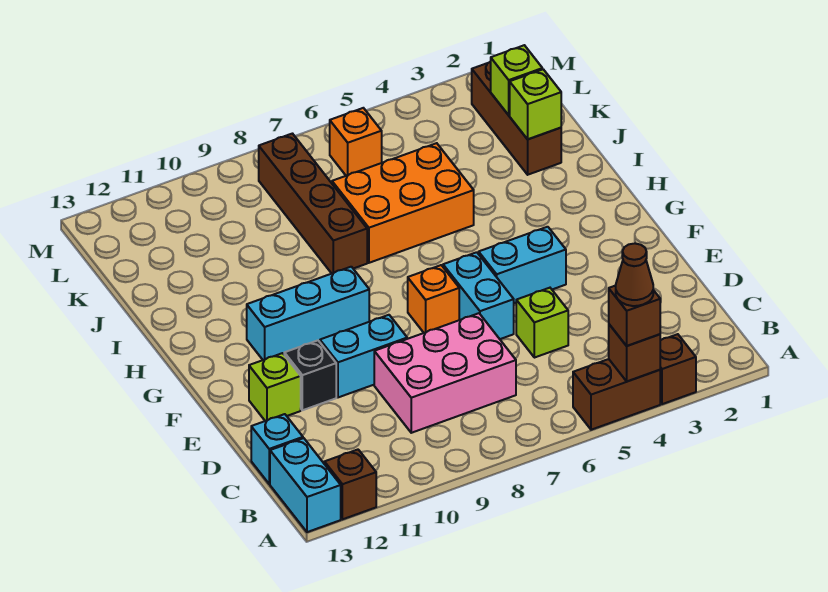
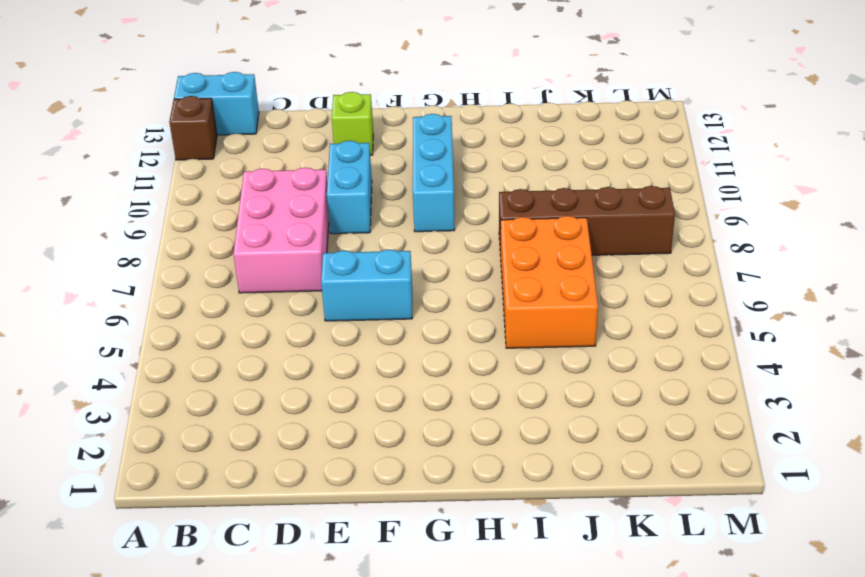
none -> brown 1x1 brick [660,334,696,404]
none -> brown 1x2 brick [573,359,660,430]
none -> cyan 1x1 brick [251,414,303,484]

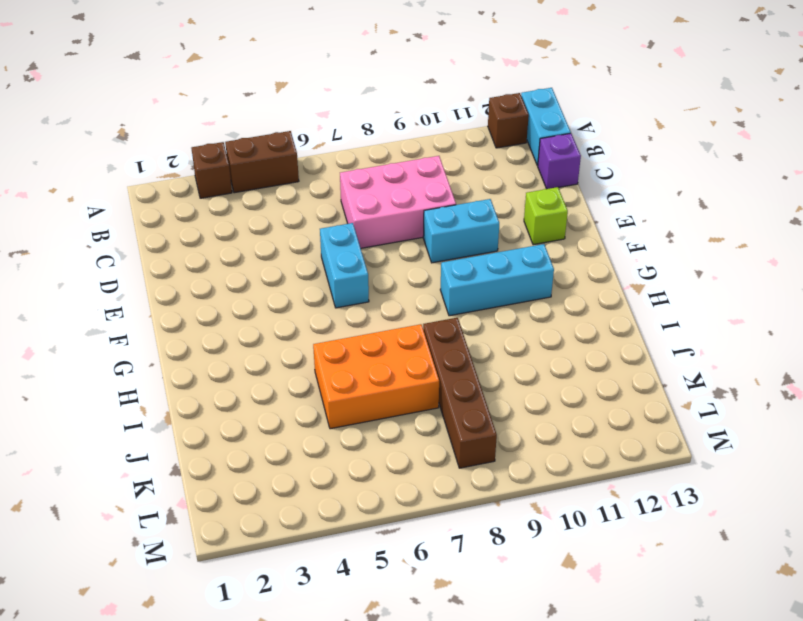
purple 1x1 brick [538,133,581,189] -> cyan 1x1 brick [251,414,303,484]
none -> lime 1x1 brick [516,288,568,358]
none -> black 1x1 brick [284,340,336,410]
none -> cyan 1x2 brick [479,227,566,303]

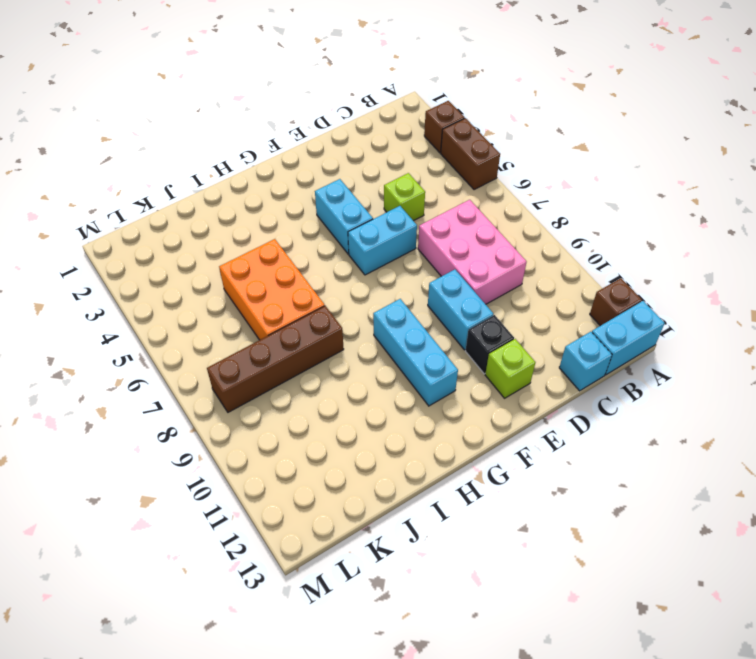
none -> orange 1x1 brick [408,265,459,333]
none -> brown 1x3 brick [472,62,561,175]
none -> orange 1x1 brick [330,108,382,176]

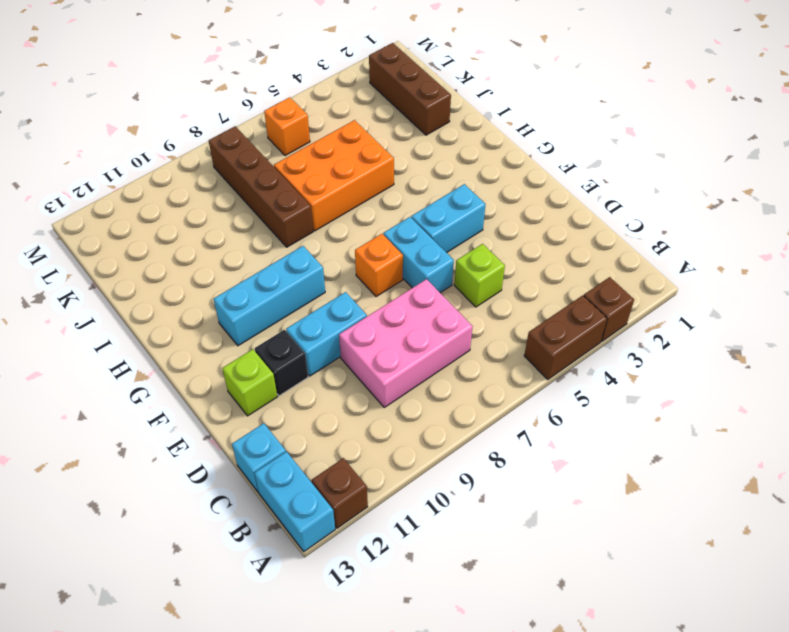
none -> brown 1x1 brick [609,324,660,381]
none -> lime 1x1 brick [510,69,561,139]
none -> lime 1x1 brick [491,45,542,115]

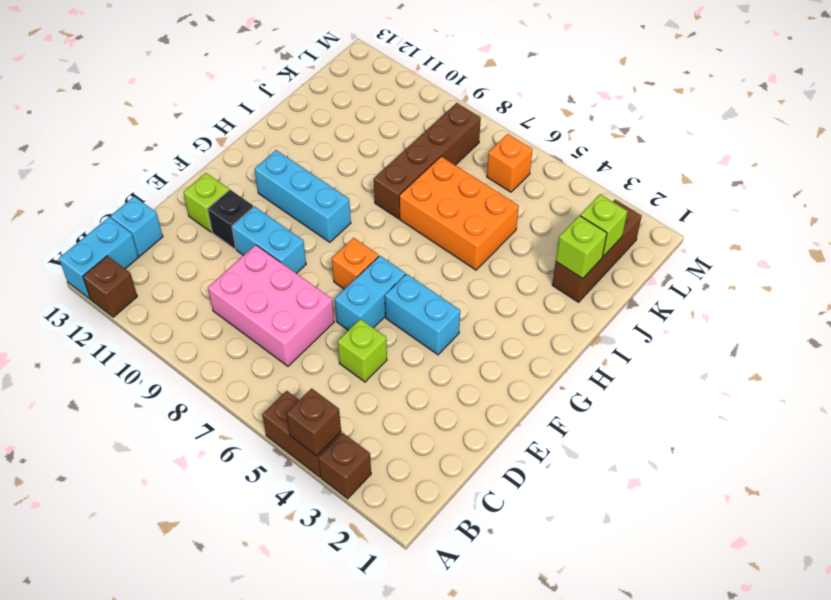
none -> brown 1x1 brick [609,286,660,346]
none -> brown 1x1 cone [616,243,653,306]

